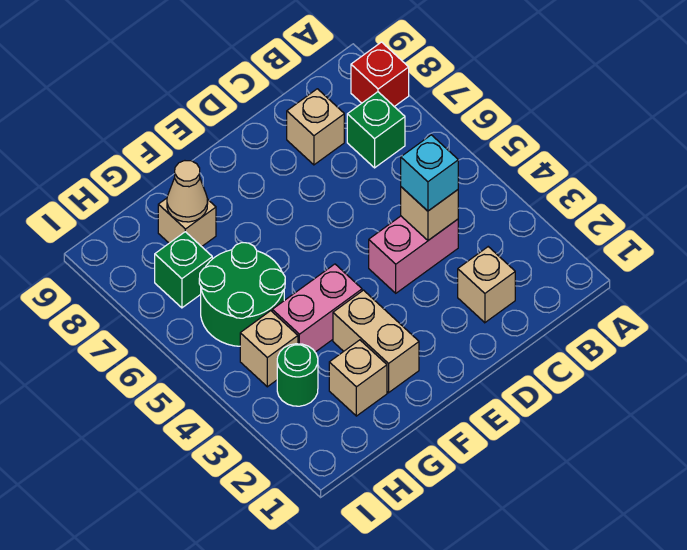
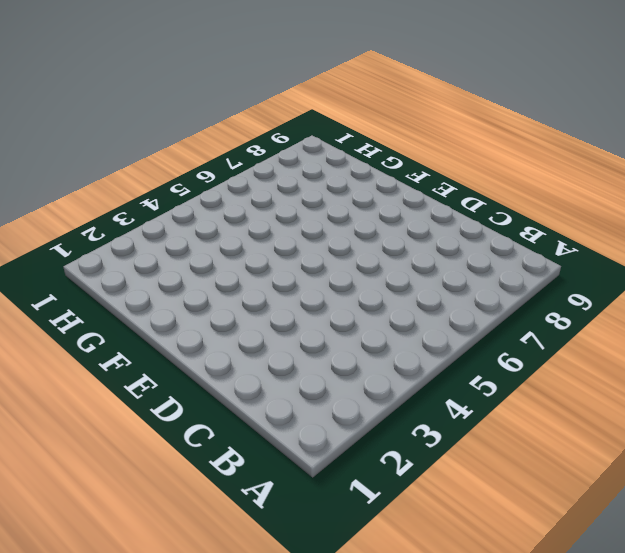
none -> red 1x1 brick [351,42,409,107]
none -> green 1x1 brick [347,92,405,168]
none -> tan 1x1 brick [458,247,515,323]

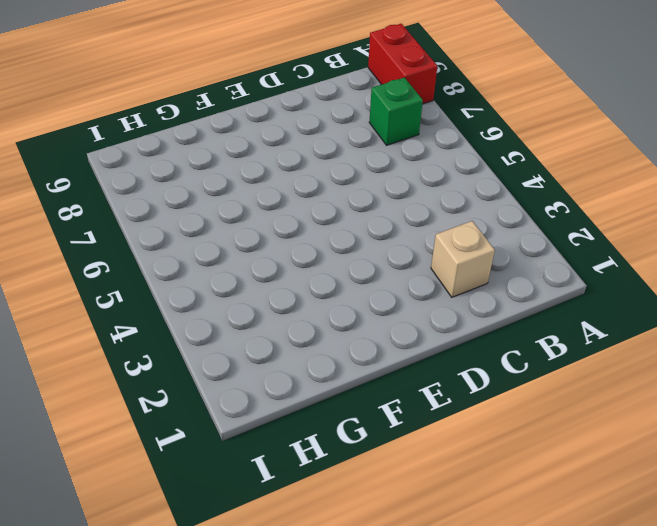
red 1x2 brick [368,24,437,104] -> red 1x1 brick [351,42,409,107]
none -> pink 1x2 brick [369,216,458,293]
none -> tan 1x1 brick [287,89,344,165]
none -> tan 1x2 brick [333,290,419,393]

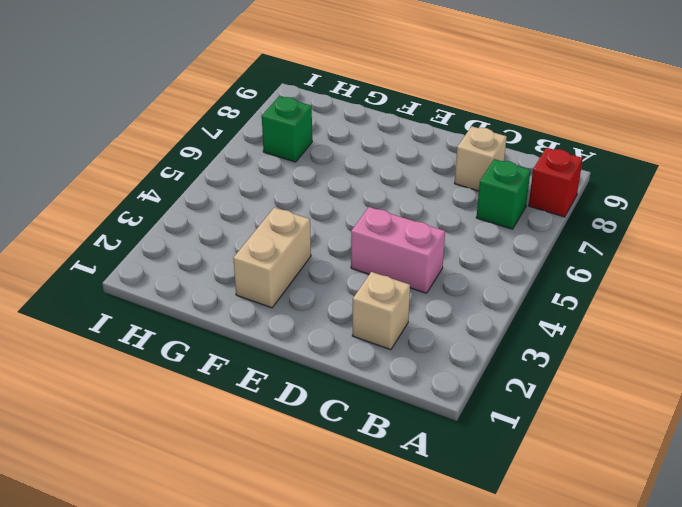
none -> pink 1x2 brick [272,264,362,352]
none -> tan 1x1 brick [329,340,387,416]
none -> green 2x2 round brick [199,243,285,346]

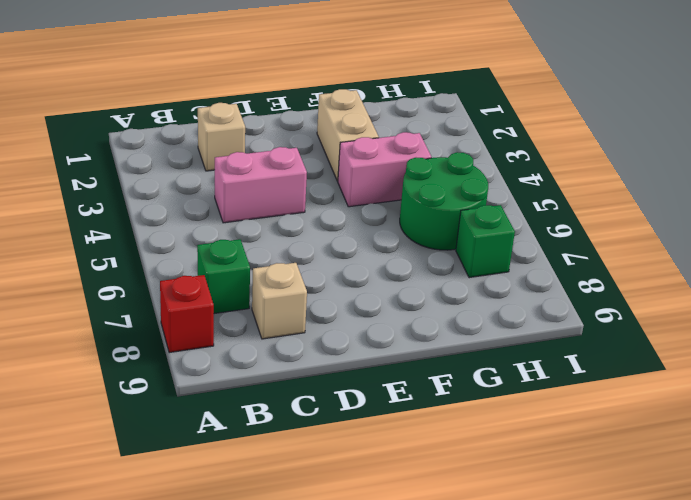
none -> tan 1x1 brick [329,340,387,416]
none -> tan 1x1 brick [158,198,216,247]
none -> green 1x1 round brick [277,344,318,406]

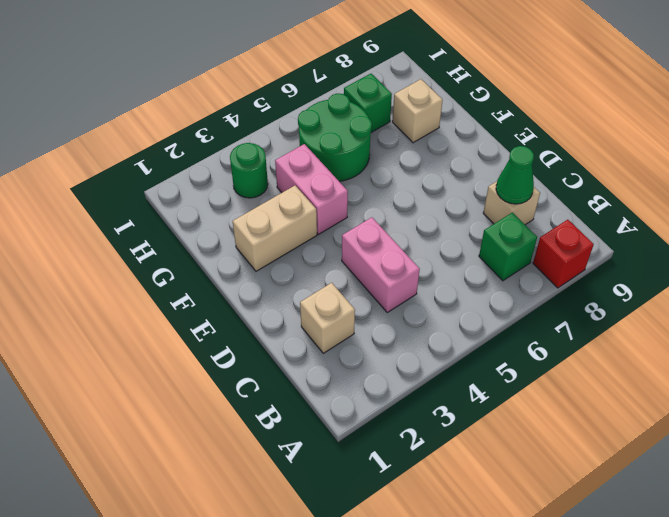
green 1x1 cone [496,146,534,204] -> none
none -> tan 1x1 brick [329,340,387,416]
none -> tan 1x1 brick [240,311,298,387]
none -> tan 1x1 brick [401,187,458,240]

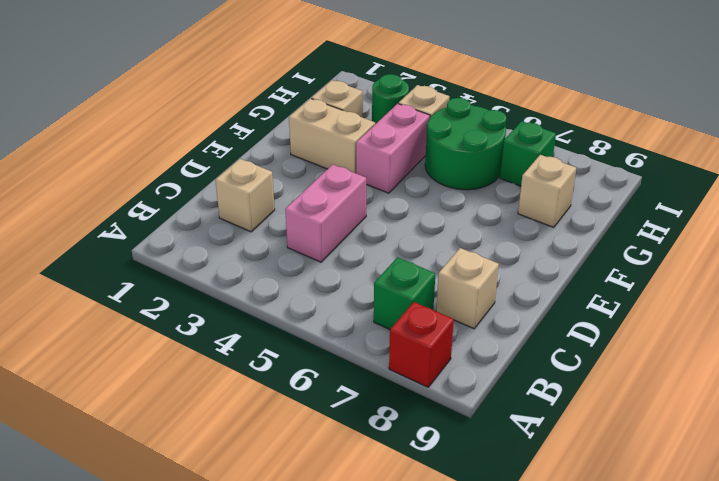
none -> tan 1x1 brick [401,187,458,240]
none -> tan 1x1 cone [167,161,208,222]
none -> cyan 1x1 brick [401,135,458,211]

